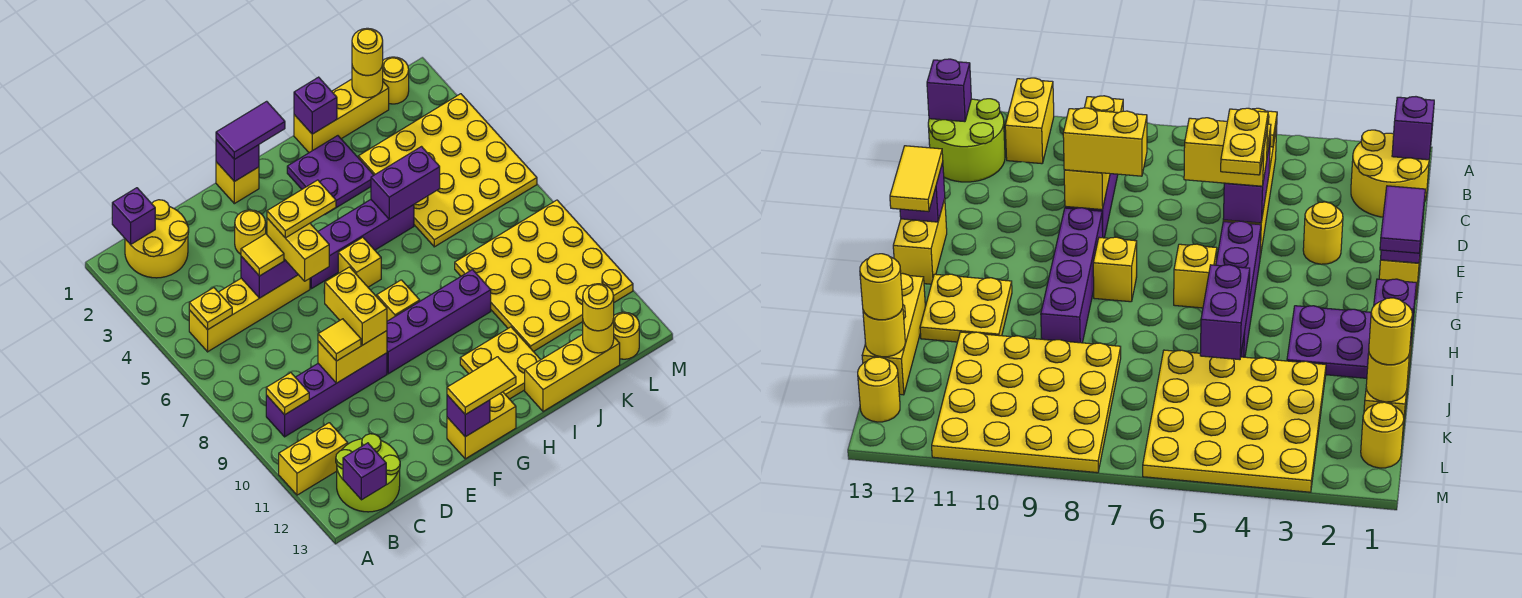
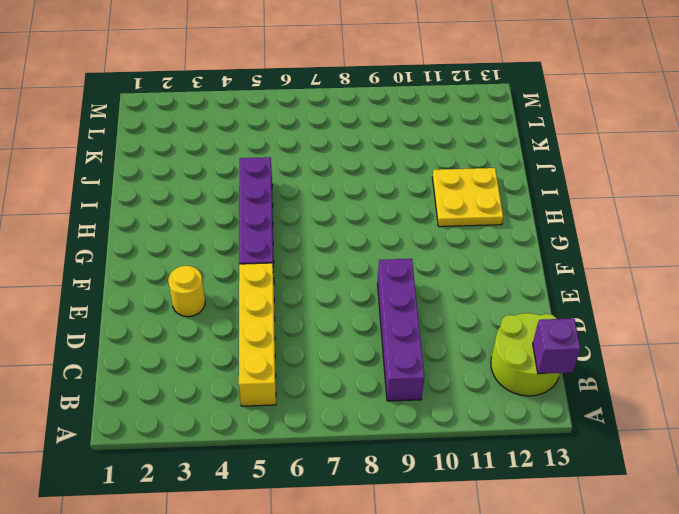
none -> yellow 1x2 brick [279,423,348,495]
none -> yellow 2x2 round brick [125,200,189,278]
none -> yellow 1x1 brick [216,162,259,204]
none -> purple 1x4 brick [387,270,491,374]

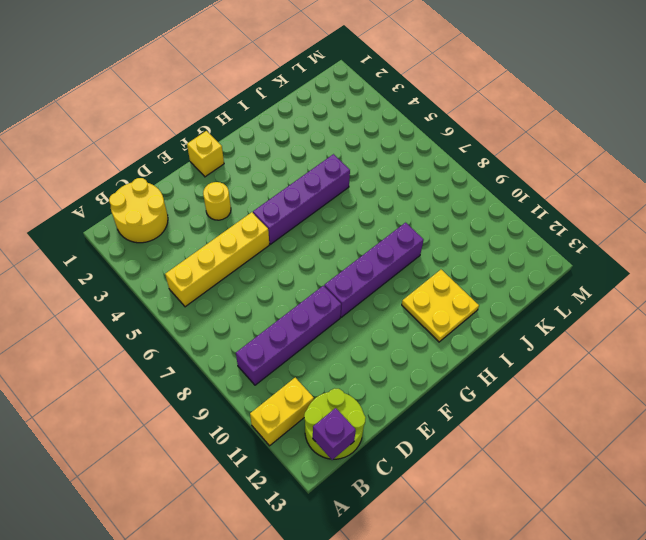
none -> yellow 1x2 brick [447,392,516,459]
none -> yellow 1x1 brick [338,237,381,287]
none -> yellow 1x1 brick [377,280,420,321]
none -> purple 2x2 plate [287,136,374,214]

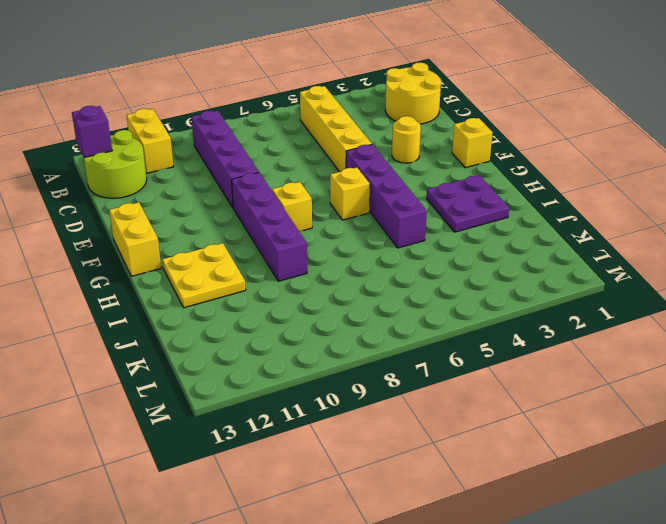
none -> yellow 1x3 brick [294,79,389,153]
none -> yellow 1x3 brick [525,334,620,412]
none -> yellow 4x4 plate [358,94,537,247]
none -> yellow 4x4 plate [455,200,633,352]

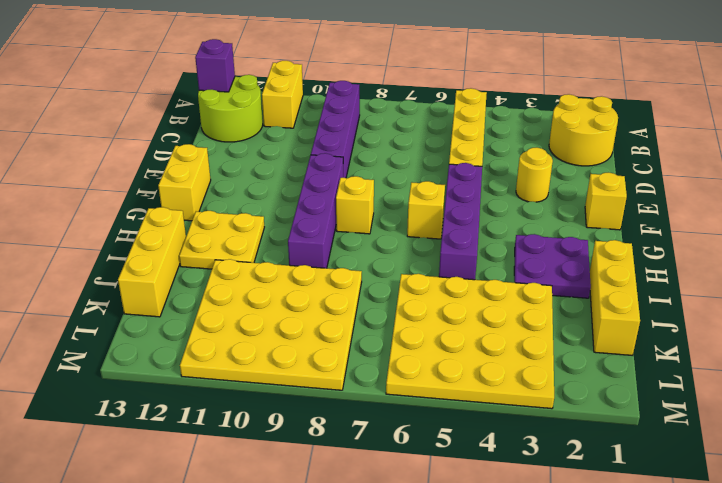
none -> yellow 1x1 round brick [383,57,409,104]
none -> yellow 1x1 round brick [614,312,639,359]
none -> purple 1x1 brick [112,188,155,245]
none -> yellow 1x1 plate [189,288,232,330]

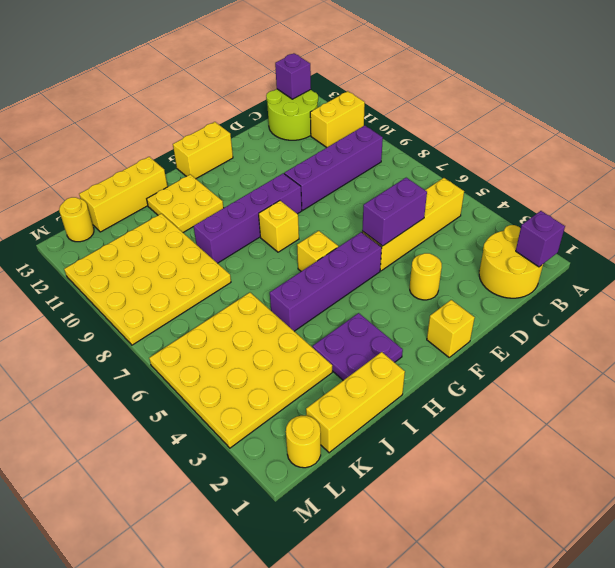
none -> yellow 1x1 plate [189,288,232,330]
none -> yellow 1x1 plate [266,373,309,415]
none -> yellow 1x2 brick [318,331,387,383]
none -> purple 1x1 brick [216,140,259,182]

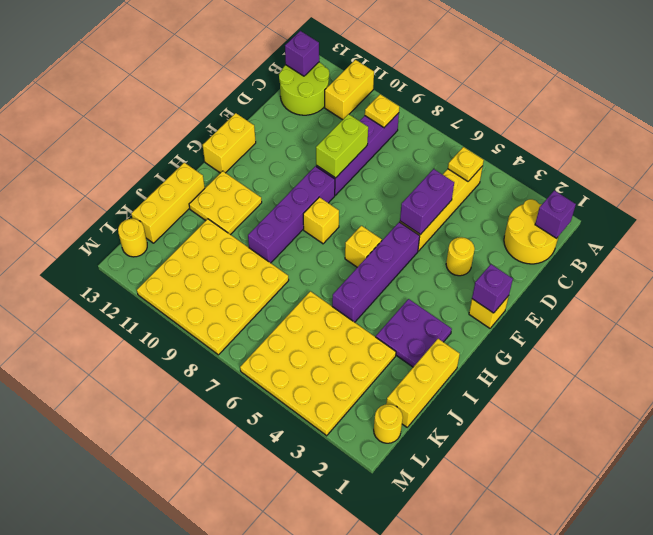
lime 1x2 brick [316,114,368,178] -> yellow 1x2 brick [318,331,387,383]
none -> purple 1x1 brick [447,395,490,437]
none -> purple 1x1 brick [294,77,337,134]
none -> purple 1x2 brick [371,147,440,219]
none -> yellow 1x1 round brick [352,64,383,98]

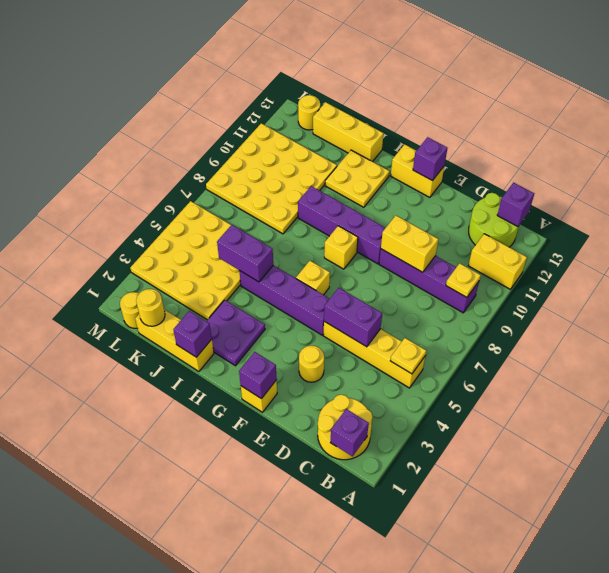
none -> yellow 1x1 round brick [583,319,614,353]
none -> yellow 1x1 tile [241,234,284,276]
none -> yellow 1x1 tile [318,319,361,361]
none -> yellow 1x2 brick [267,218,329,281]

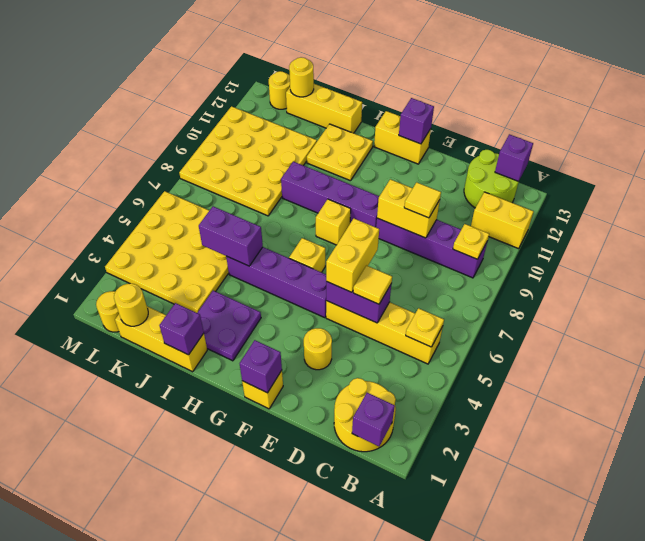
none -> yellow 1x2 brick [325,267,387,345]
none -> purple 1x2 tile [216,101,285,159]
none -> yellow 1x2 tile [447,357,516,415]
none -> yellow 1x1 round brick [352,28,383,76]

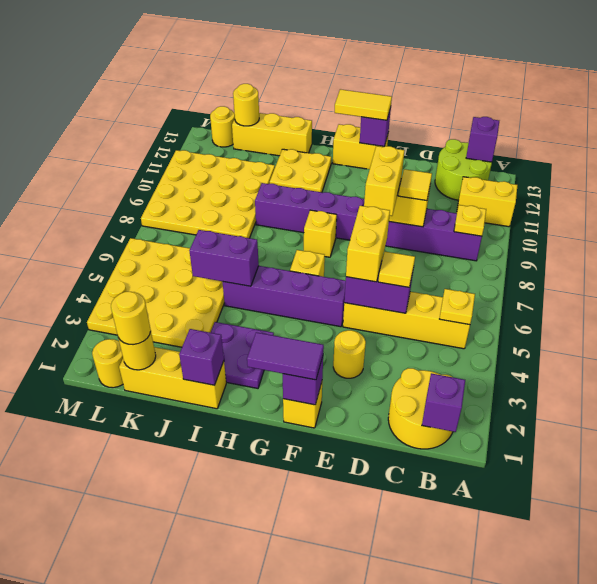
none -> yellow 1x1 round brick [583,284,614,331]
none -> yellow 1x2 plate [267,180,336,238]

